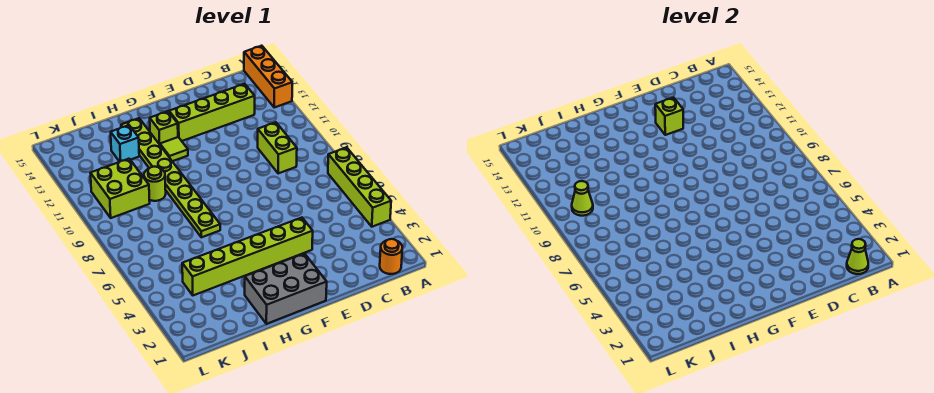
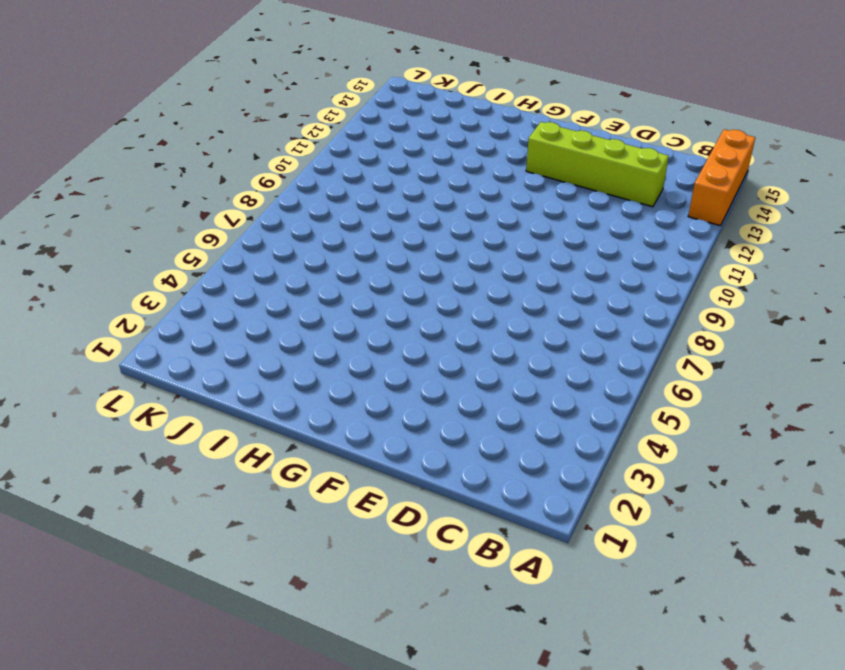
none -> lime 1x4 brick [328,147,391,227]
none -> orange 1x1 round brick [380,239,402,274]
none -> lime 1x2 brick [258,122,297,173]

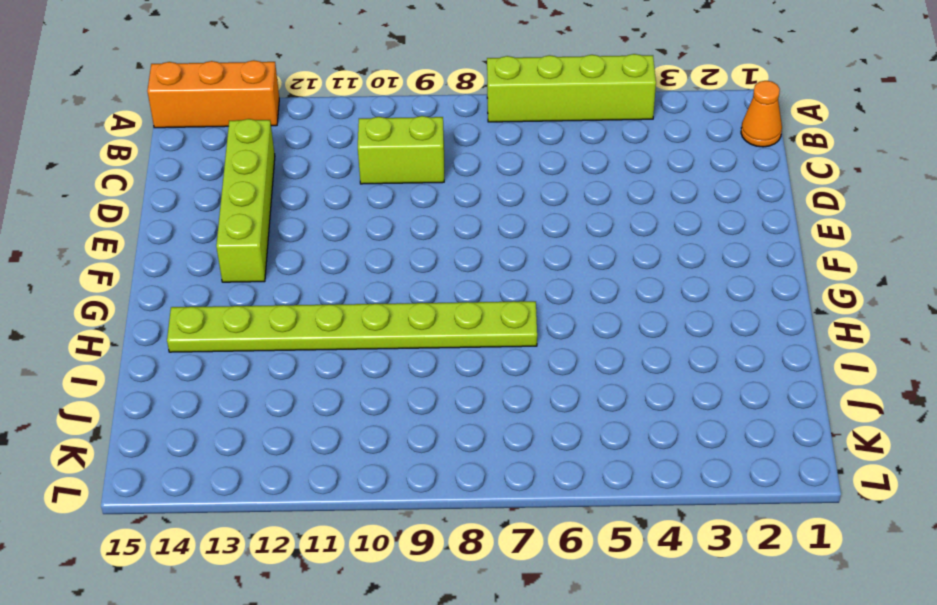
orange 1x1 cone [741,81,782,147] -> orange 1x1 round brick [380,239,402,274]
none -> lime 1x6 brick [182,218,313,295]
none -> grey 2x3 brick [245,253,327,324]
none -> lime 1x1 tile [160,137,188,161]

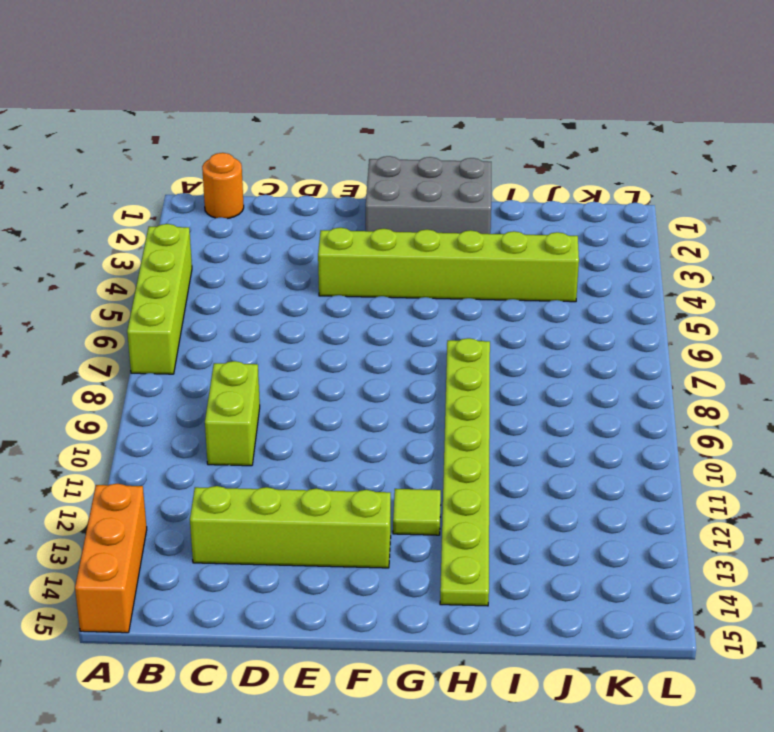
none -> lime 1x1 brick [150,111,178,144]
none -> lime 1x1 round brick [144,167,166,201]
none -> cyan 1x1 brick [111,125,139,162]

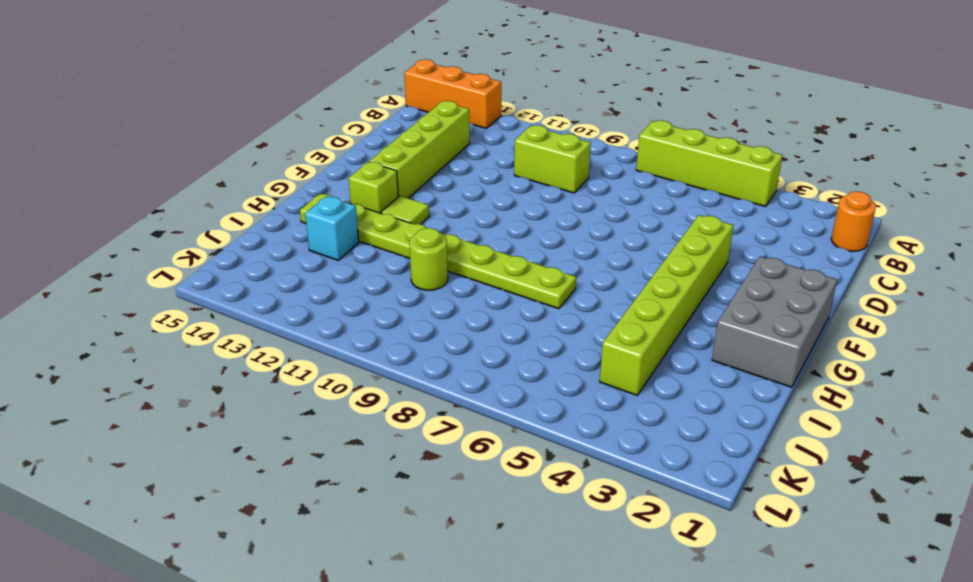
none -> lime 2x2 brick [90,159,150,218]
none -> lime 1x1 cone [847,239,868,274]
none -> lime 1x1 brick [655,98,683,135]

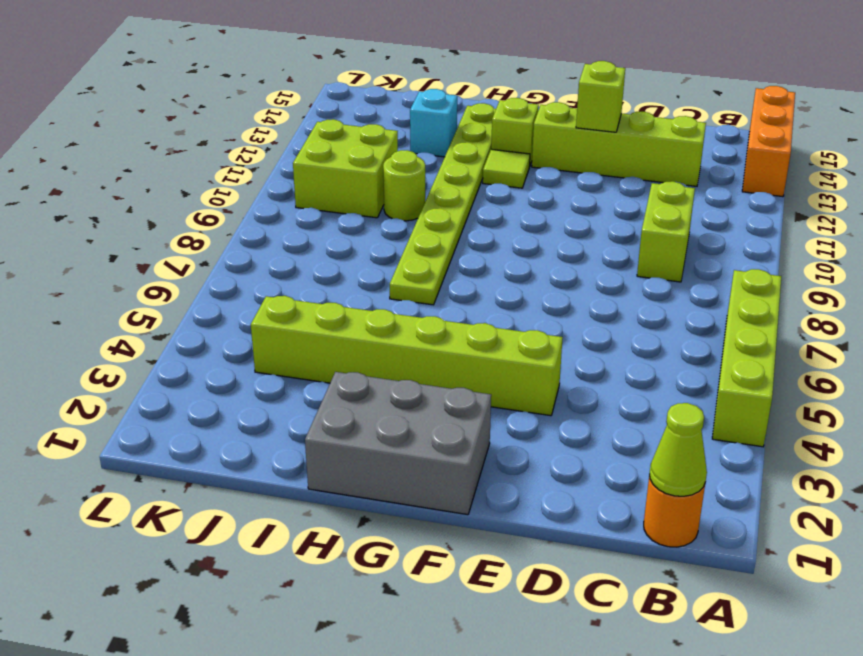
none -> lime 1x1 cone [572,181,593,216]

